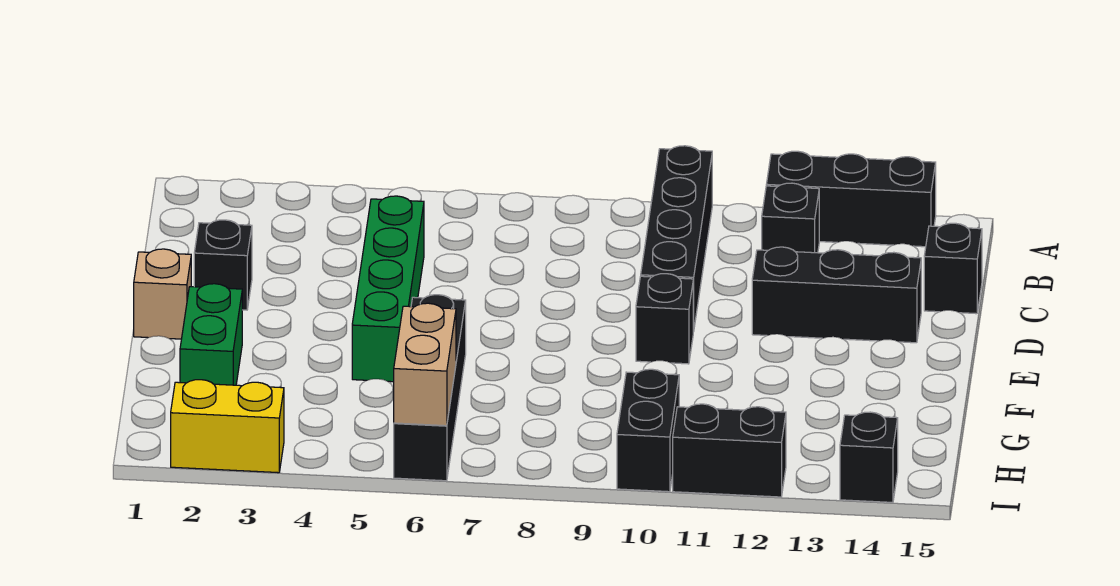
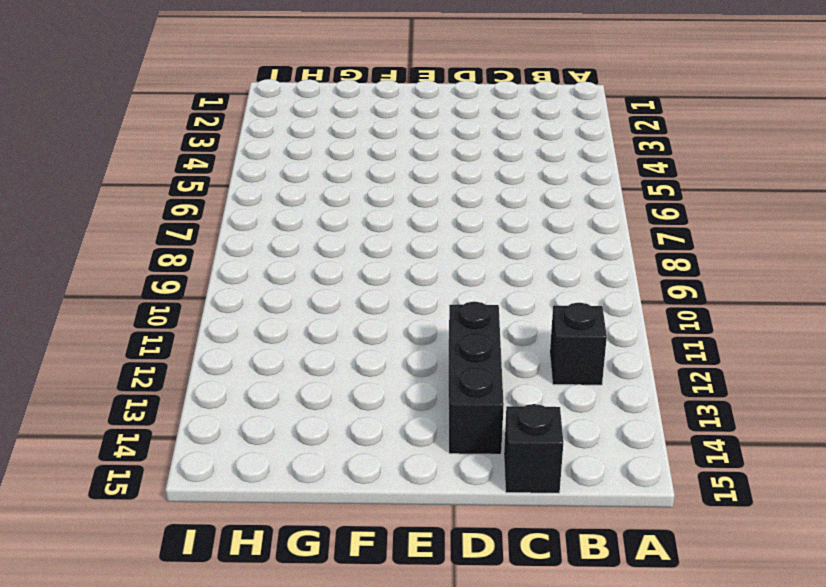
none -> black 1x4 brick [641,146,712,332]
none -> black 1x3 brick [766,151,936,247]
none -> green 1x4 brick [352,196,424,382]

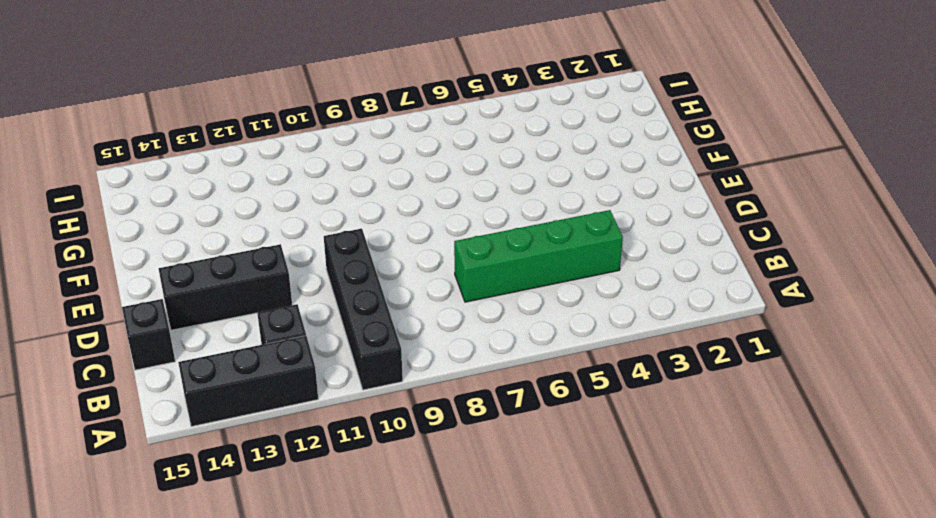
green 1x4 brick [454,210,623,302] -> green 1x4 brick turned to [352,196,424,382]
none -> black 1x1 brick [194,220,252,310]
none -> tan 1x1 brick [134,249,191,339]
none -> black 1x1 brick [636,274,693,364]

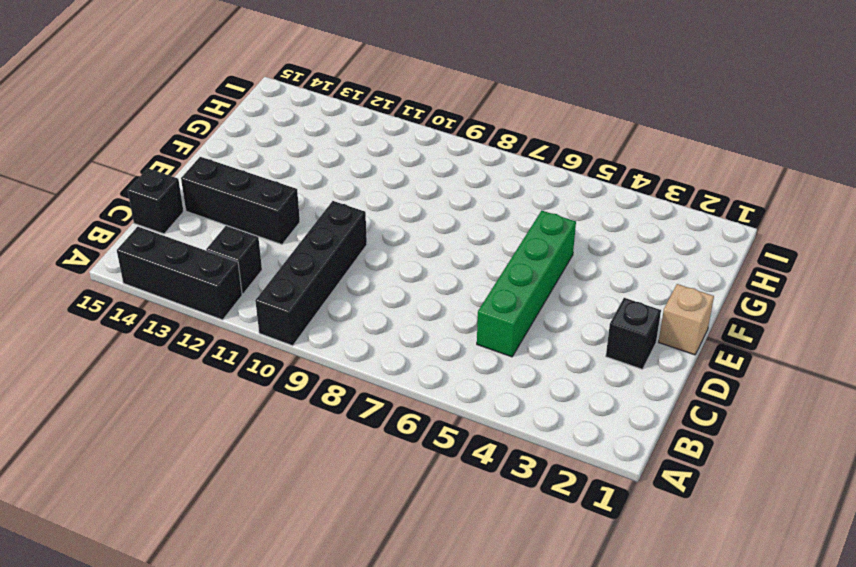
none -> black 1x1 brick [636,274,693,364]
none -> green 1x2 brick [180,284,242,385]
none -> black 1x4 brick [394,295,466,481]

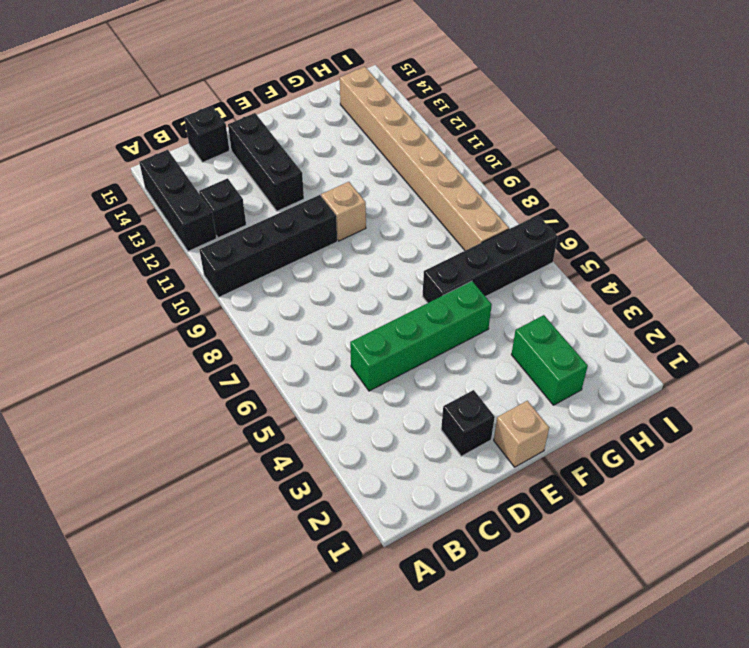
tan 1x1 brick [321,182,366,241] -> black 1x1 brick [636,274,693,364]
green 1x2 brick [511,315,588,405] -> green 1x2 brick turned to [180,284,242,385]
tan 1x8 brick [340,67,509,251] -> black 1x2 brick [617,369,679,492]
none -> yellow 1x2 brick [171,380,284,473]
none -> black 1x2 brick [673,404,786,497]
none -> black 1x1 brick [840,412,898,502]

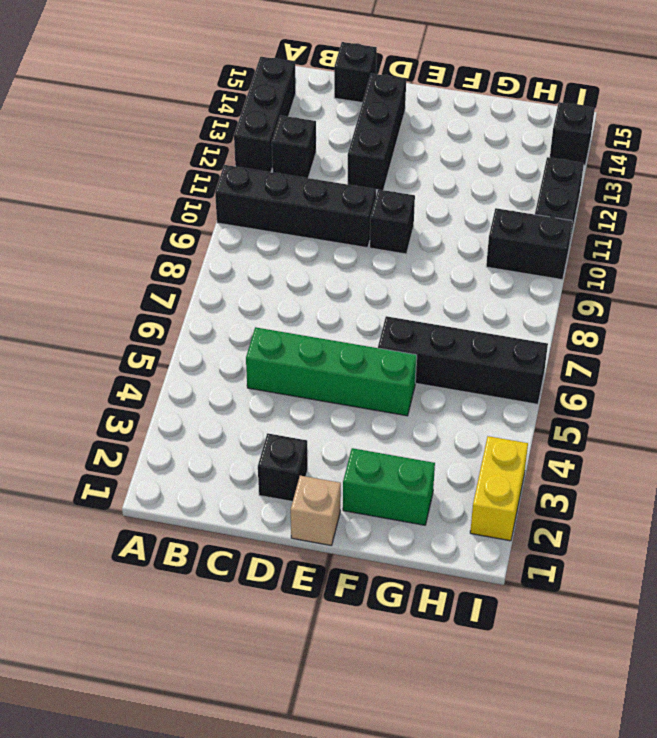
none -> tan 1x2 brick [394,303,456,426]

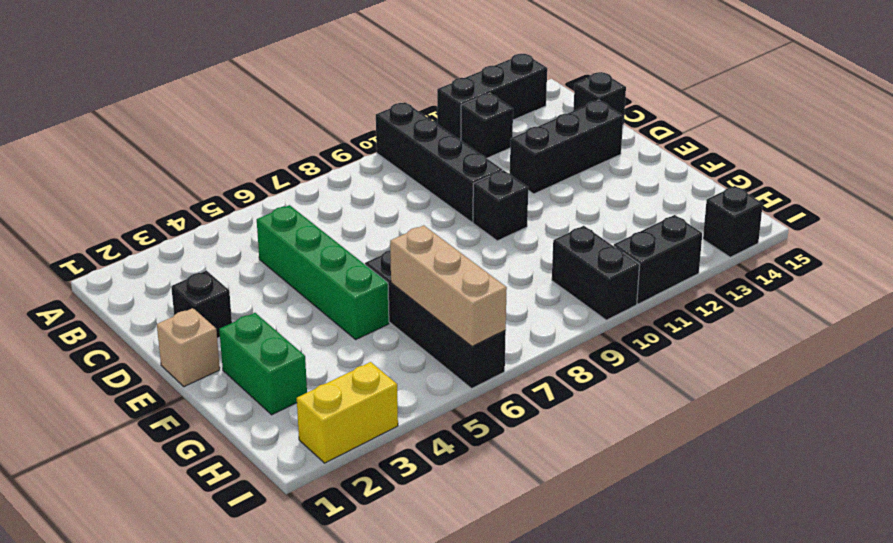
tan 1x3 brick [390,225,507,347] -> tan 1x2 brick [394,303,456,426]

